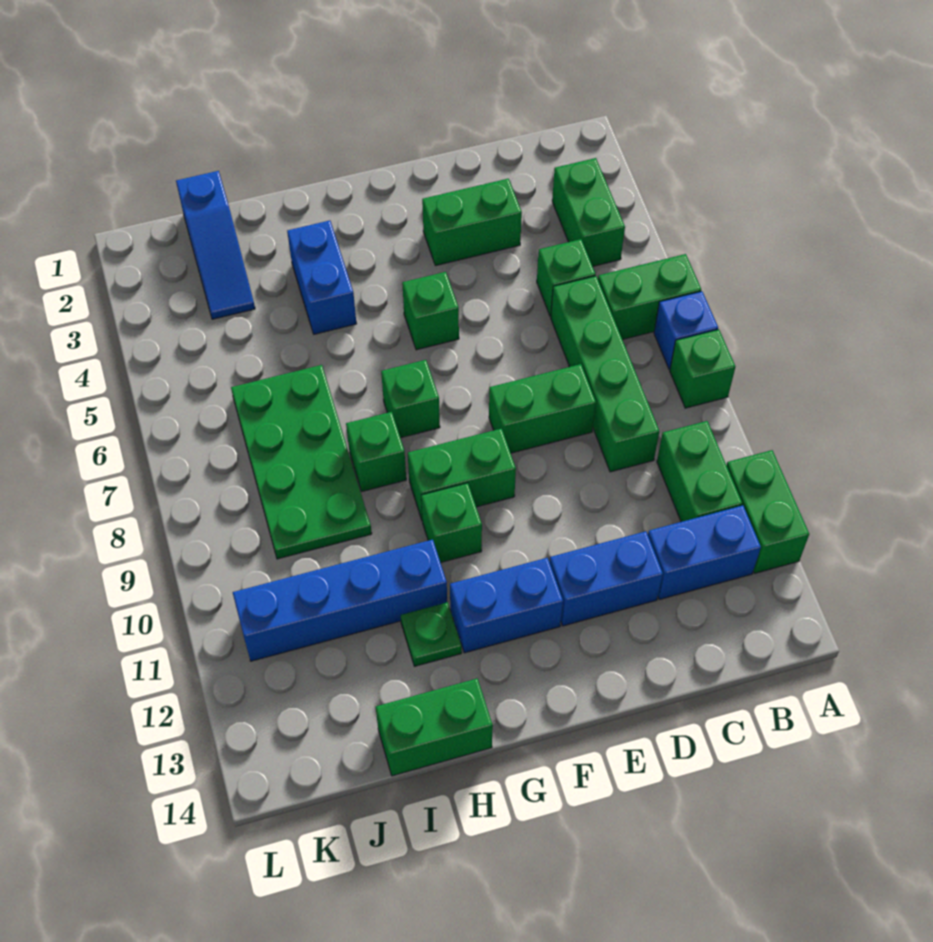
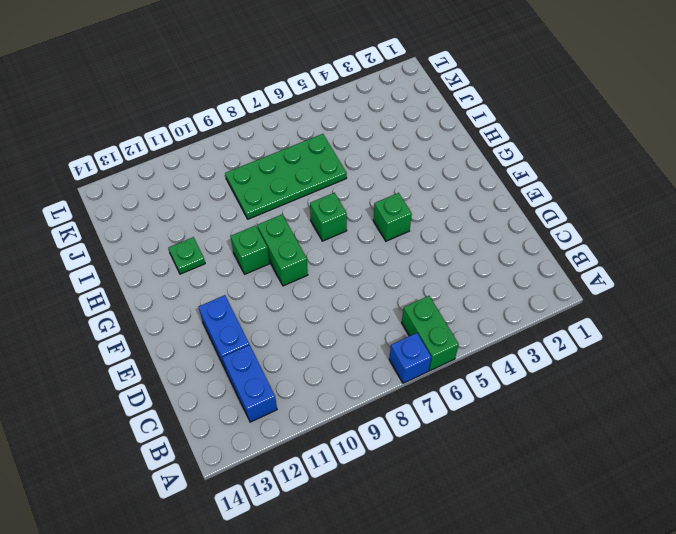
none -> green 1x1 brick [670,329,735,408]
none -> green 1x2 brick [726,450,809,573]
none -> green 1x2 brick [552,158,625,267]

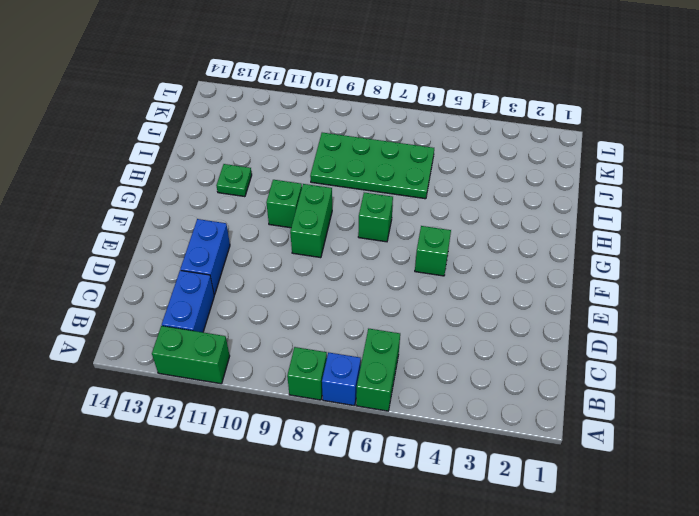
none -> green 1x2 brick [552,158,625,267]
none -> green 1x2 brick [657,421,742,522]
none -> green 1x1 brick [537,239,596,317]

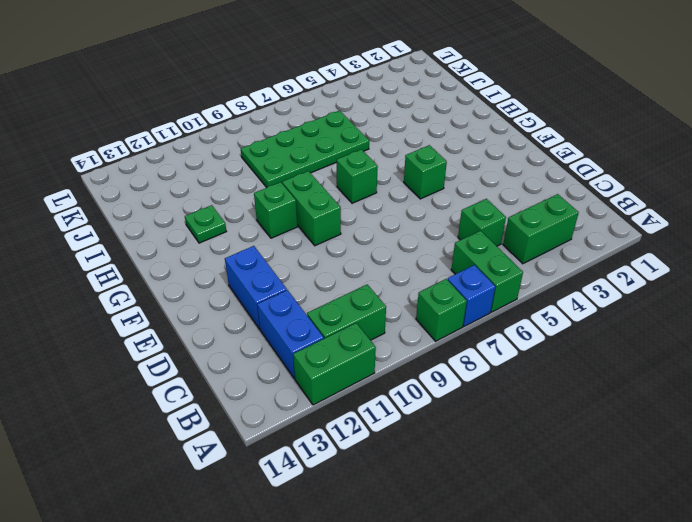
none -> green 1x4 brick [551,276,659,472]
none -> green 1x2 brick [422,179,522,266]
none -> green 1x2 brick [489,364,596,453]

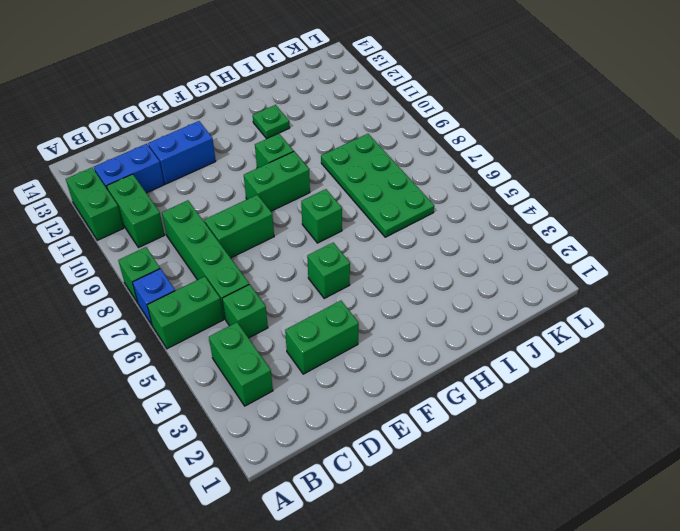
none -> blue 1x2 brick [450,558,563,653]
none -> blue 1x2 brick [287,221,356,334]
none -> green 1x1 brick [346,412,406,492]

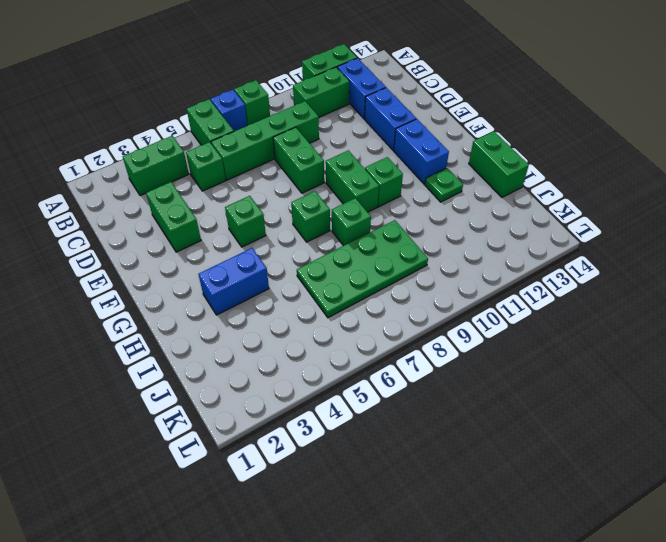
none -> blue 1x4 brick [233,540,447,661]
none -> blue 1x3 slope [176,171,255,319]

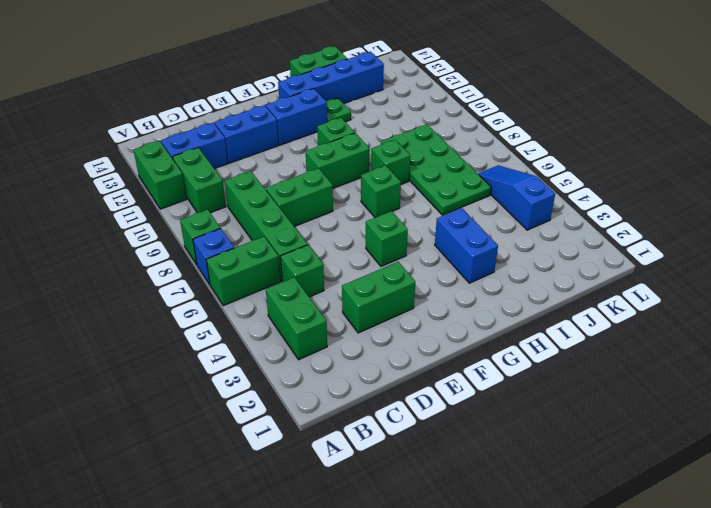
blue 1x4 brick [278,52,384,104] -> blue 1x4 brick moved to [233,540,447,661]
blue 1x3 slope [478,165,555,230] -> blue 1x3 slope moved to [176,171,255,319]

